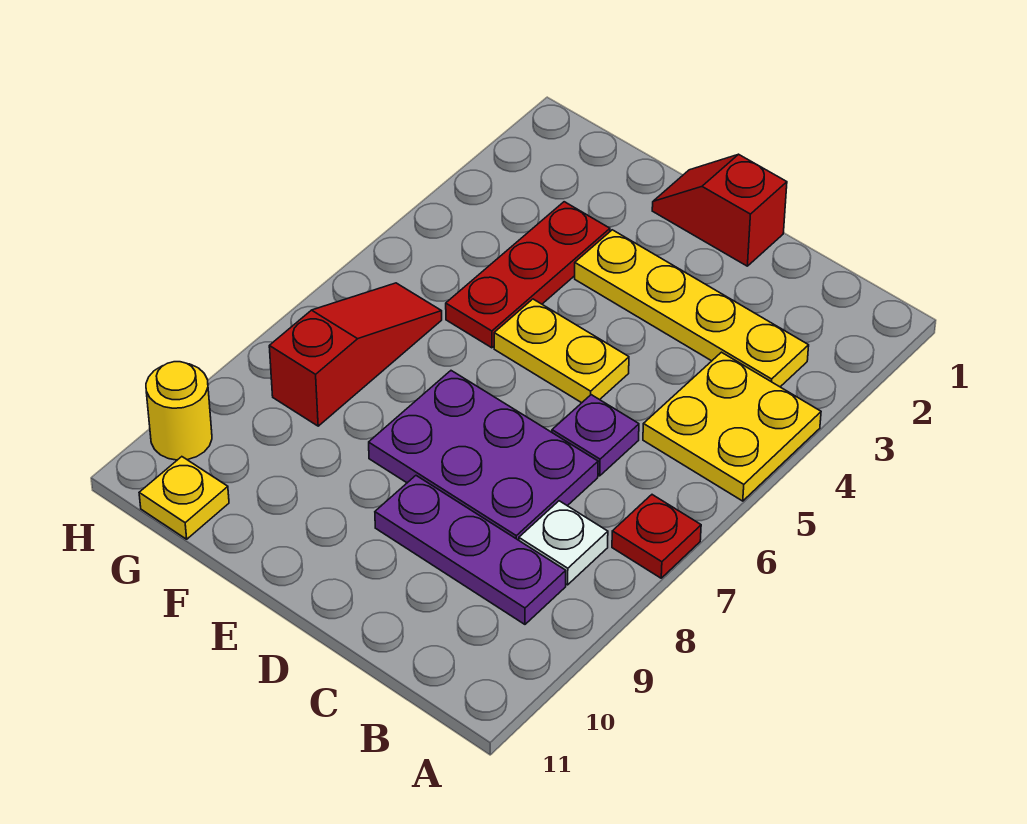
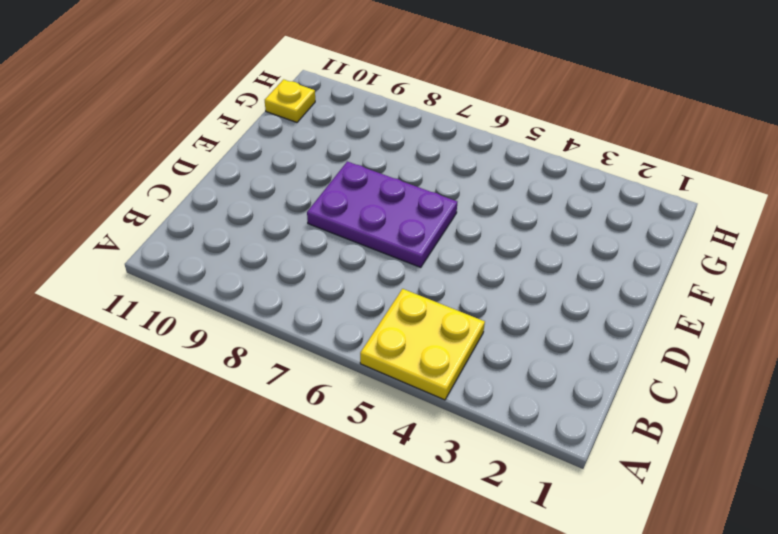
purple 2x3 plate [307,161,457,267] -> purple 2x3 plate turned to [369,371,598,540]
none -> red 1x1 plate [612,495,701,578]
none -> yellow 1x4 plate [575,230,809,387]
none -> white 1x1 plate [519,501,608,585]

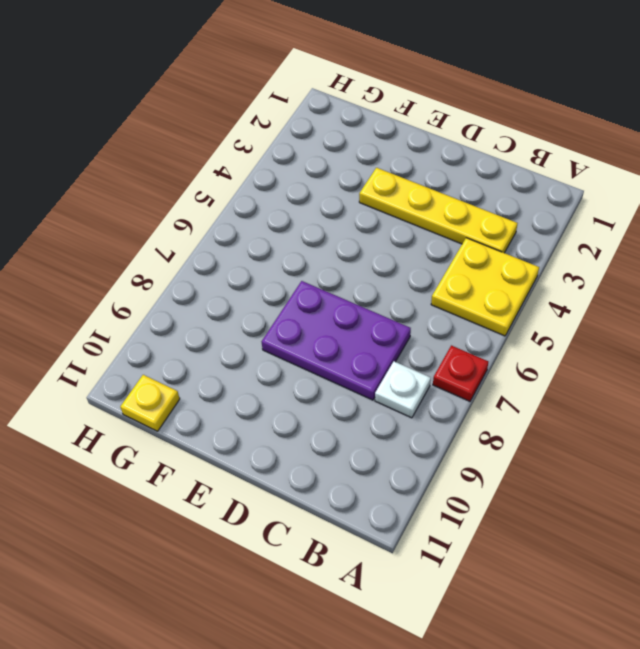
none -> purple 1x3 plate [375,476,566,624]
none -> purple 1x1 plate [552,395,639,476]
none -> red 1x2 slope [652,154,787,266]

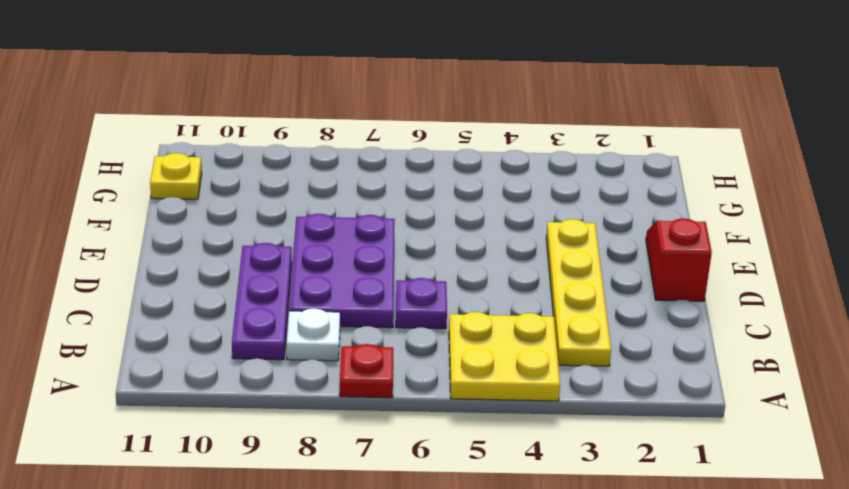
none -> yellow 1x2 plate [494,299,629,403]
none -> red 1x3 plate [446,202,610,348]
none -> red 1x3 slope [269,283,442,426]

